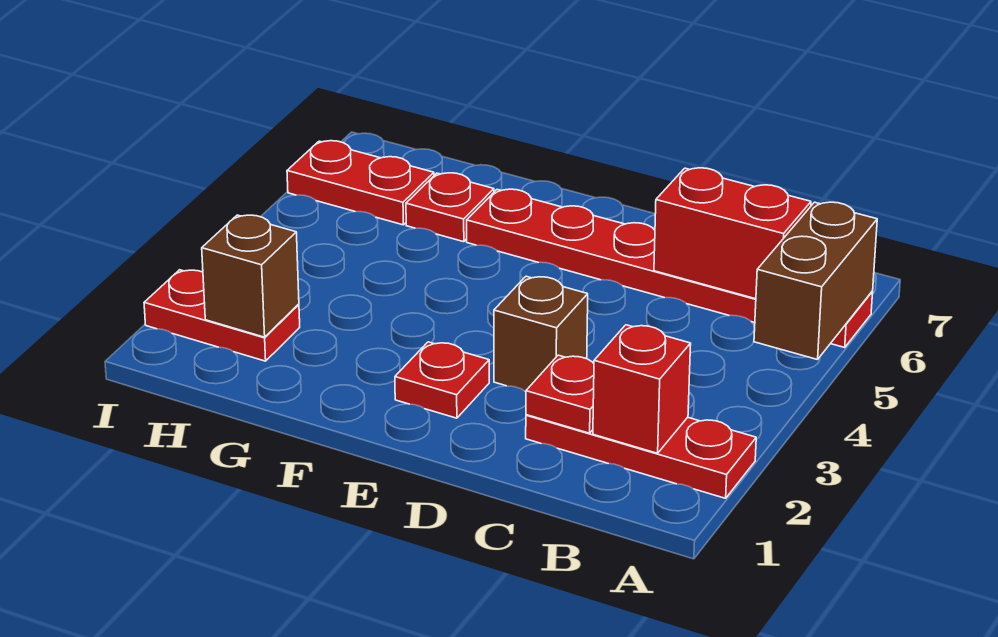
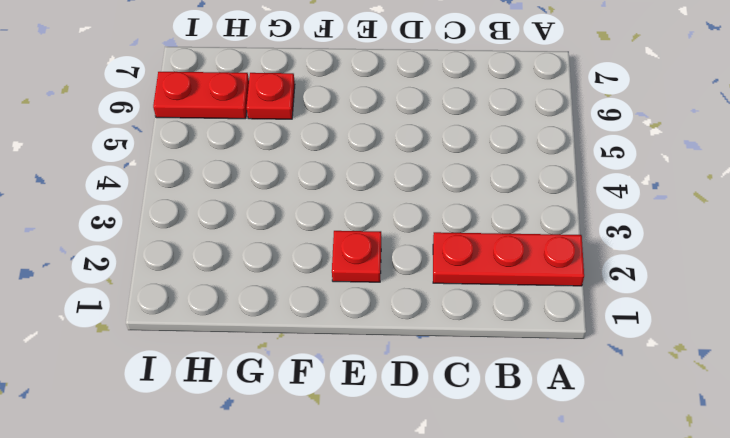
none -> red 1x6 plate [467,189,873,347]
none -> brown 1x1 brick [494,276,588,392]
none -> red 1x2 plate [144,270,300,361]

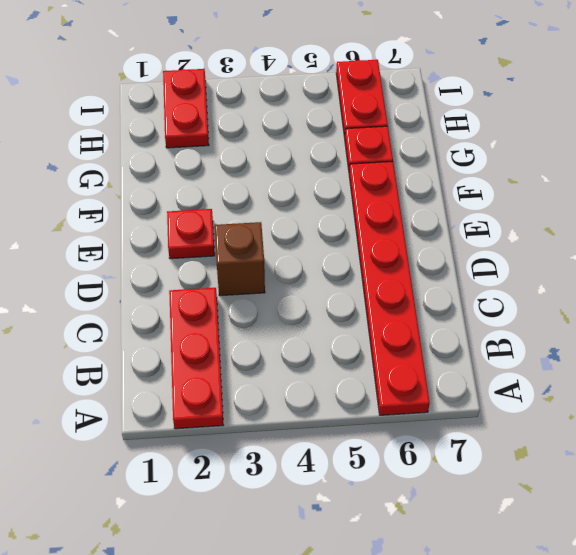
none -> brown 1x2 brick [754,202,877,360]
none -> red 1x1 brick [593,325,691,453]
none -> red 1x2 brick [654,168,811,299]

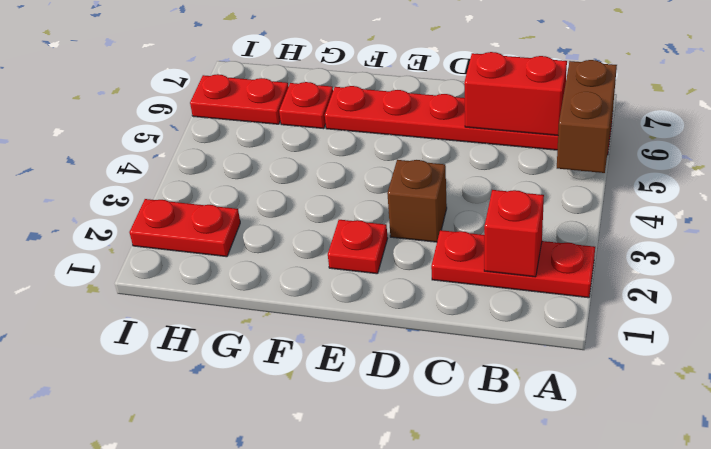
none -> red 1x1 plate [526,355,594,433]
none -> brown 1x1 brick [202,215,299,337]

